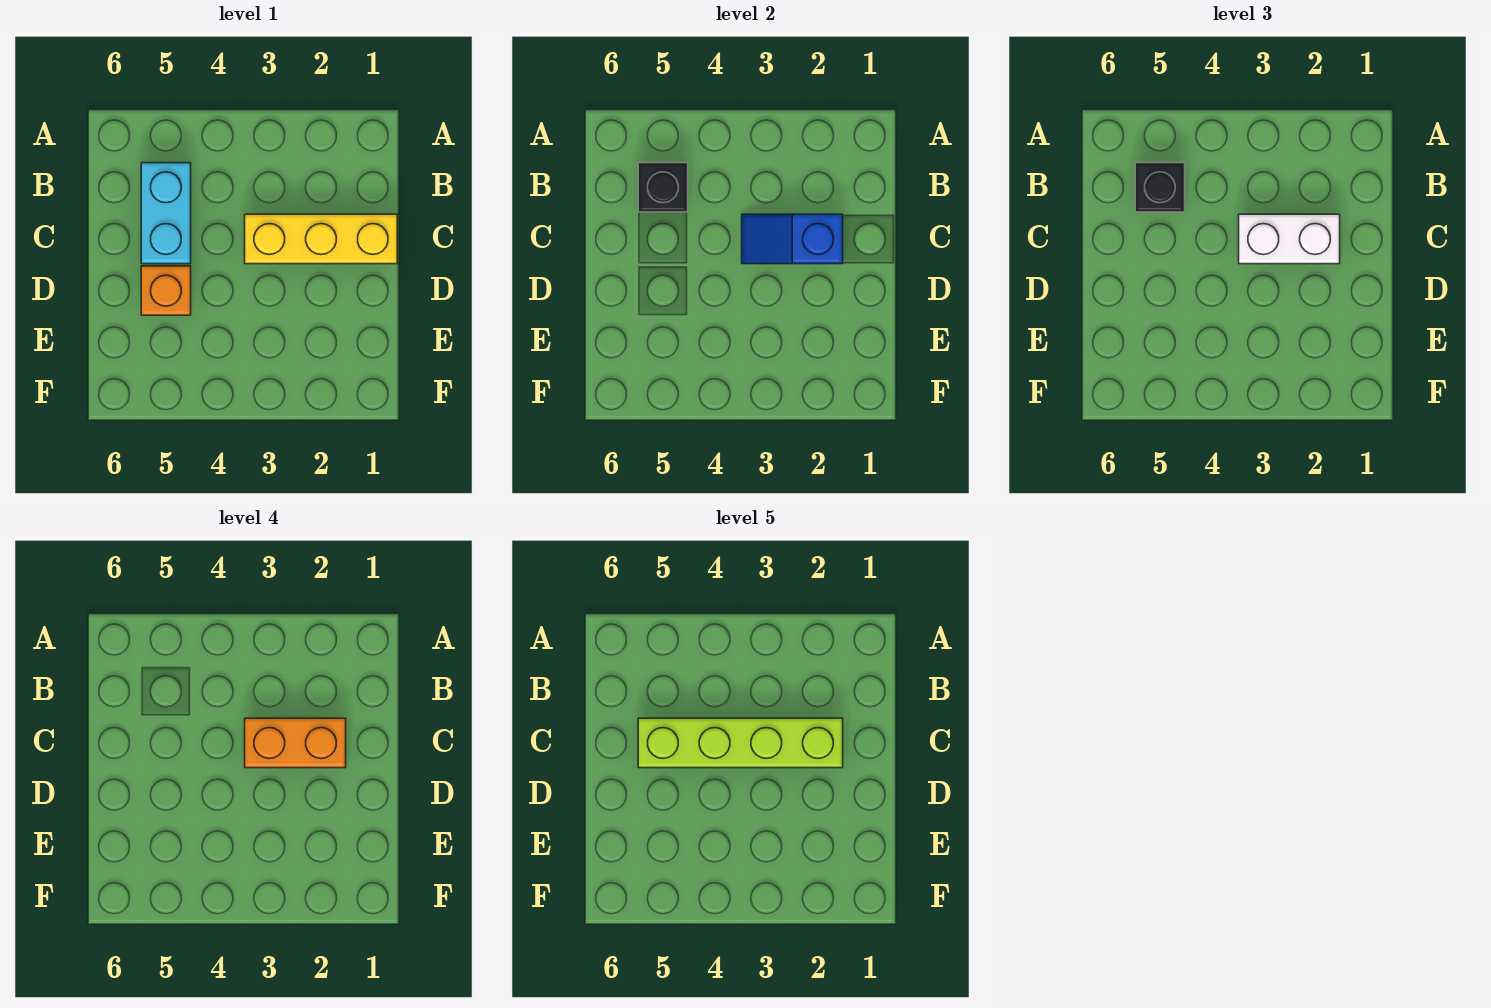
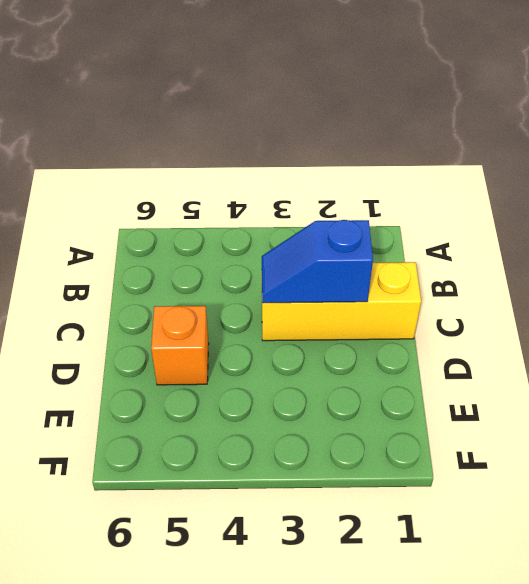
none -> cyan 1x2 brick [141,163,191,264]
none -> black 1x1 brick [638,163,688,212]

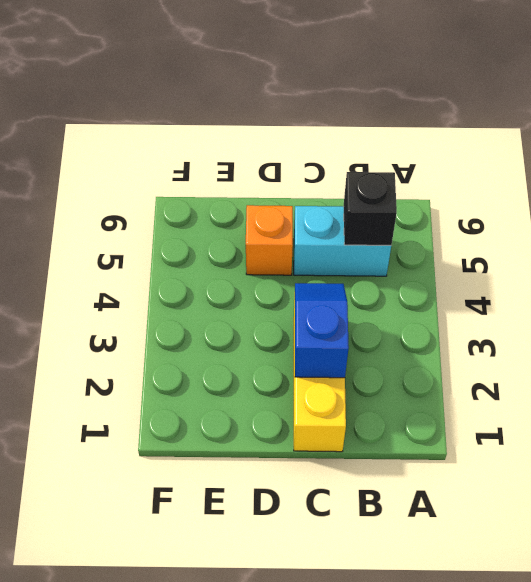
none -> black 1x1 brick [1135,163,1185,212]
none -> white 1x2 brick [1239,214,1340,264]

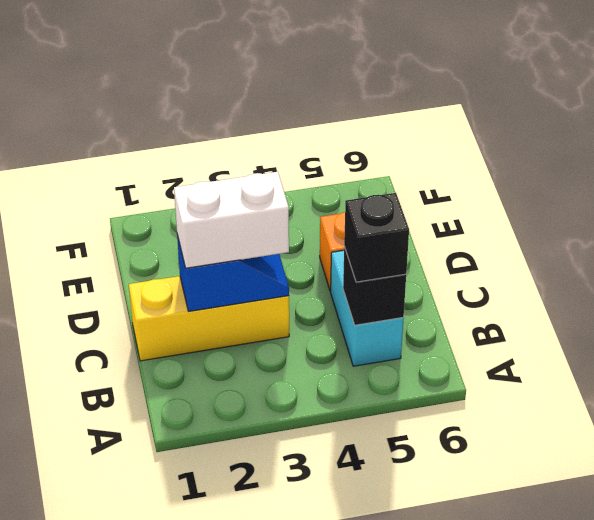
none -> orange 1x2 brick [245,718,346,768]
none -> lime 1x4 brick [638,718,843,768]

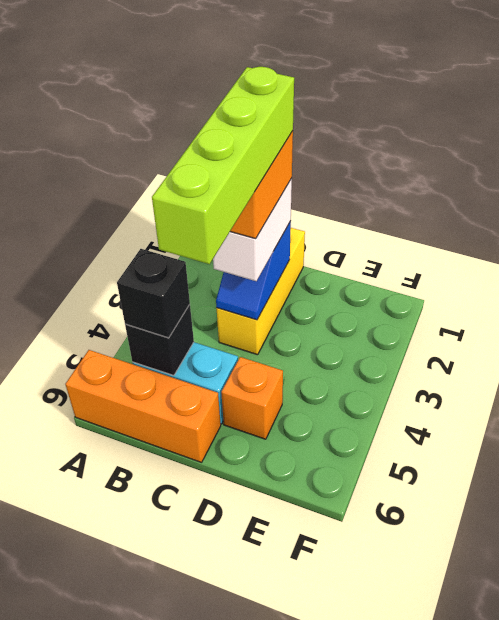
orange 1x3 brick [65,350,221,462] -> none

